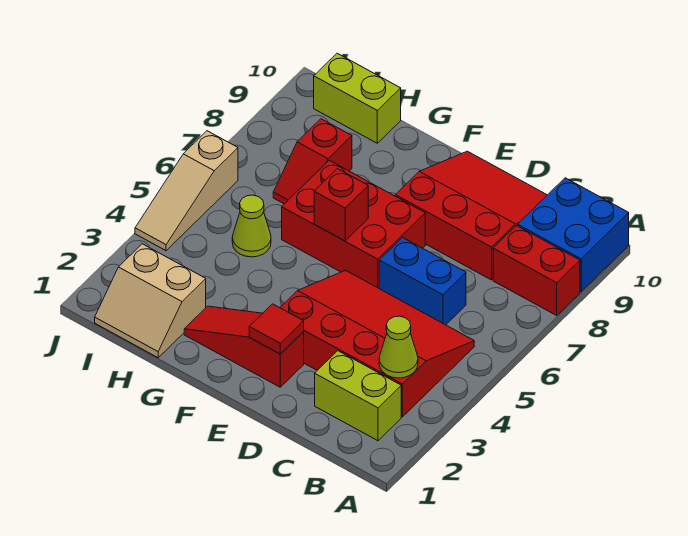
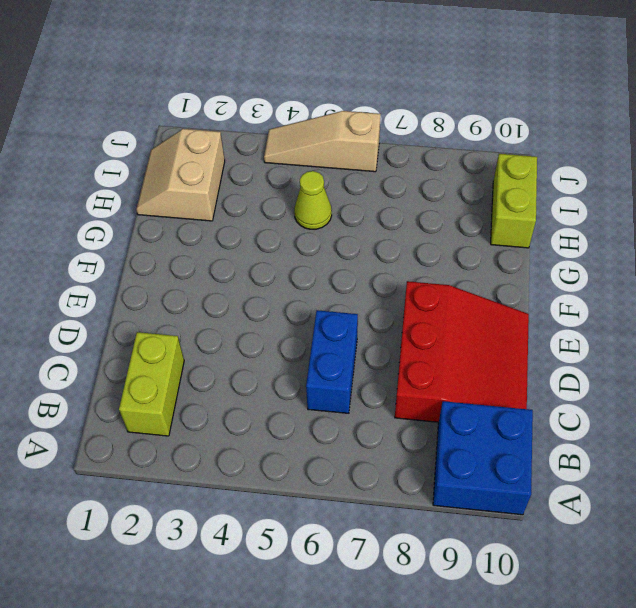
none -> red 1x2 brick [493,226,580,315]
none -> red 3x4 slope [280,270,474,417]
none -> red 1x3 slope [184,306,304,387]

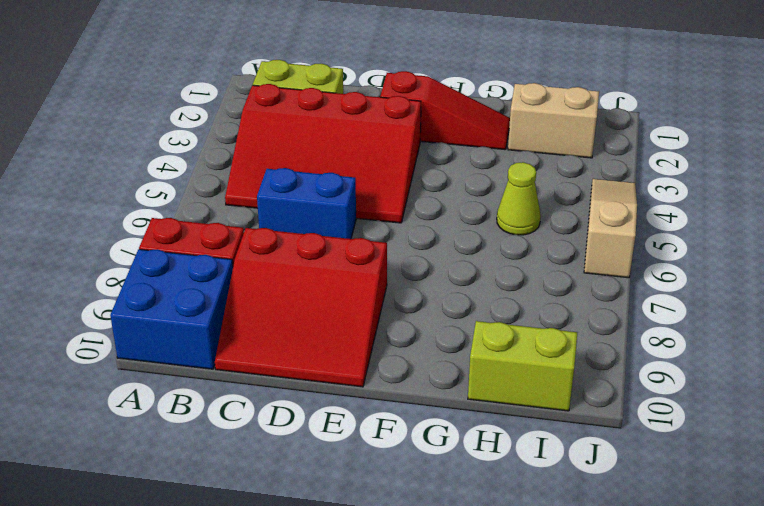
none -> red 2x3 brick [282,160,425,288]
none -> red 1x2 slope [273,119,352,204]
none -> lime 1x1 cone [379,316,418,378]

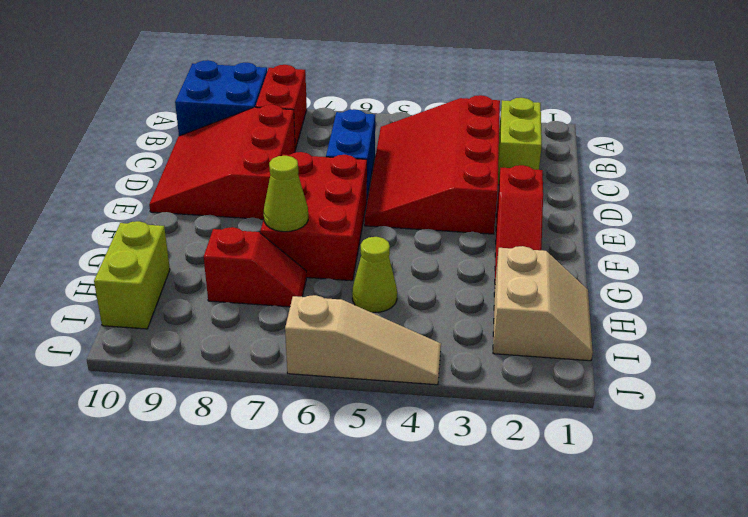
lime 1x1 cone [264,156,308,232] -> lime 1x1 cone moved to [379,316,418,378]
none -> red 1x1 tile [249,304,304,354]
none -> red 1x1 brick [314,169,368,241]

